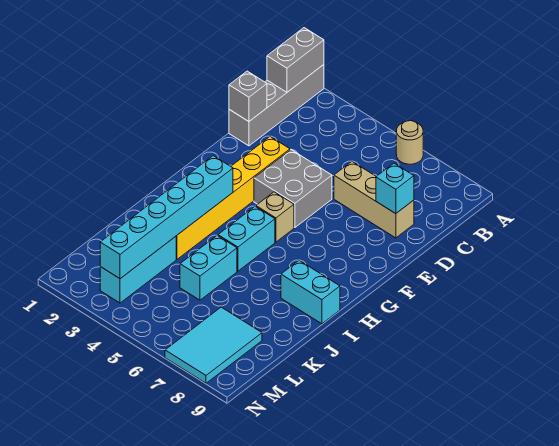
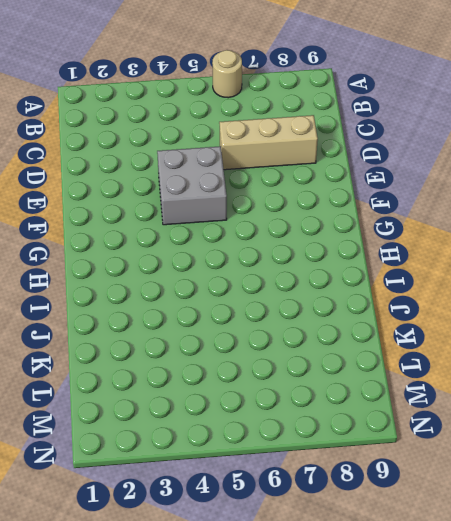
none -> grey 1x4 brick [229,65,324,146]
none -> yellow 1x6 brick [176,136,290,259]
none -> tan 1x1 brick [256,192,294,242]

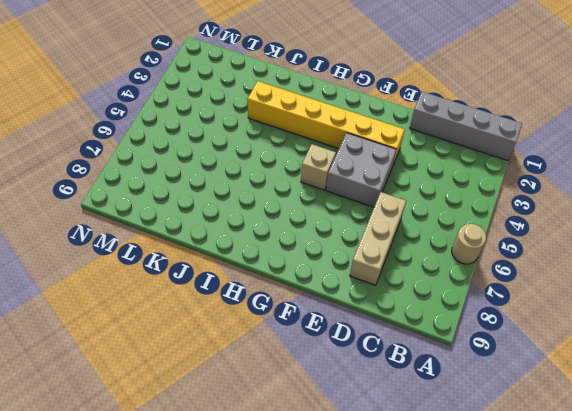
none -> cyan 1x2 brick [218,207,275,271]
none -> cyan 1x2 brick [281,261,340,324]
none -> cyan 1x2 brick [180,235,237,300]

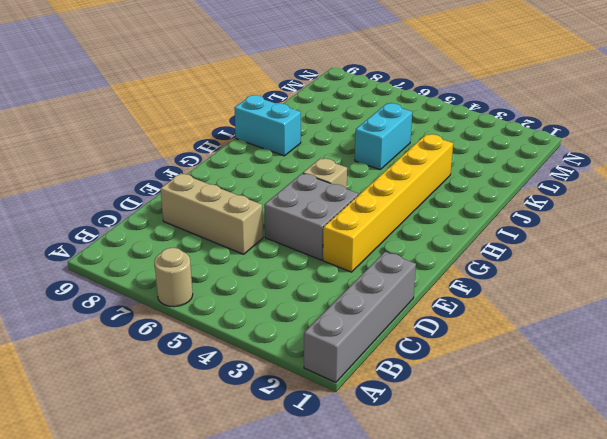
none -> cyan 1x2 brick [218,207,275,271]
none -> cyan 1x3 brick [100,236,176,303]
none -> cyan 2x3 tile [165,307,262,383]

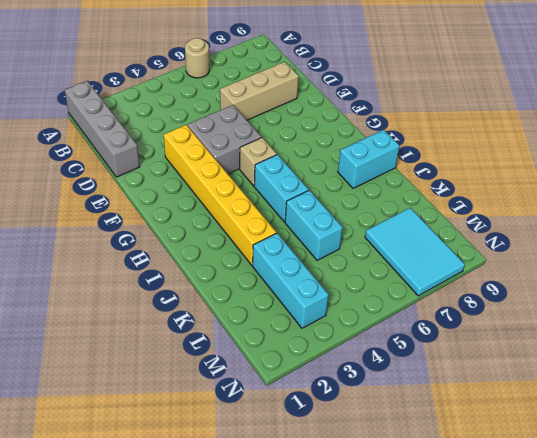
none -> grey 1x2 brick [267,28,324,92]
none -> grey 1x1 brick [229,71,267,121]
none -> cyan 1x1 brick [376,163,414,214]

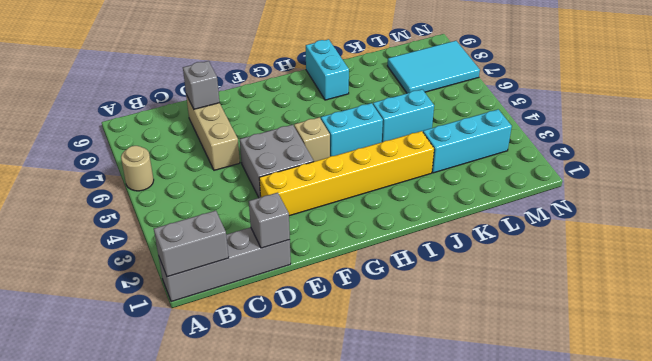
grey 1x1 brick [183,61,220,109] -> cyan 1x1 brick [376,163,414,214]
none -> cyan 1x6 brick [100,156,233,279]

